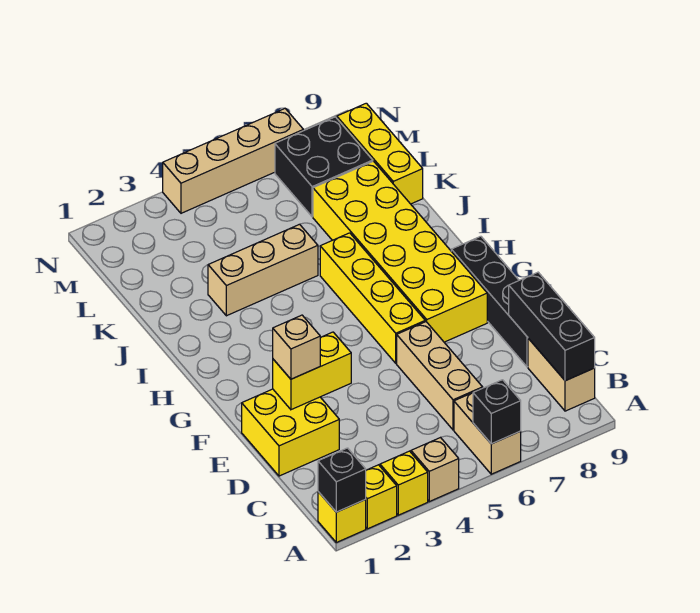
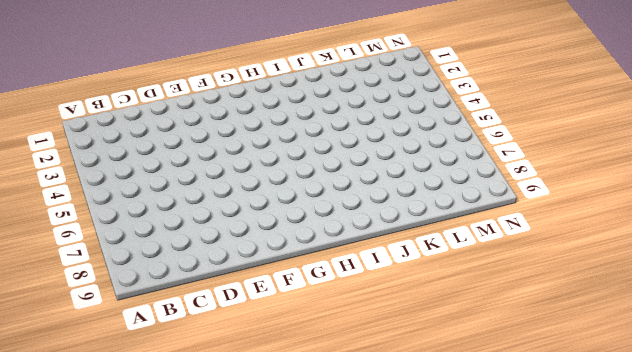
none -> yellow 1x1 brick [318,492,366,542]
none -> yellow 1x1 brick [365,465,397,529]
none -> yellow 1x1 brick [380,451,428,515]

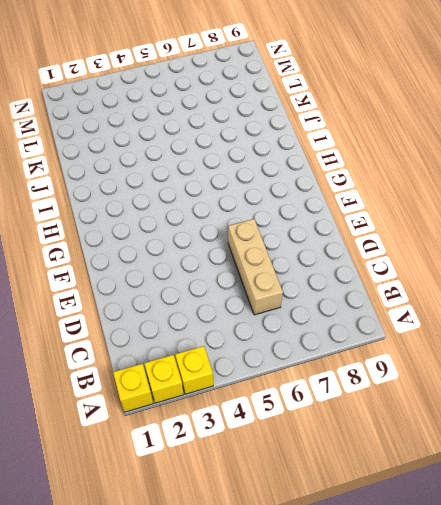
none -> tan 1x1 brick [411,437,459,502]
none -> tan 1x2 brick [454,393,521,474]
none -> tan 1x2 brick [528,338,595,411]

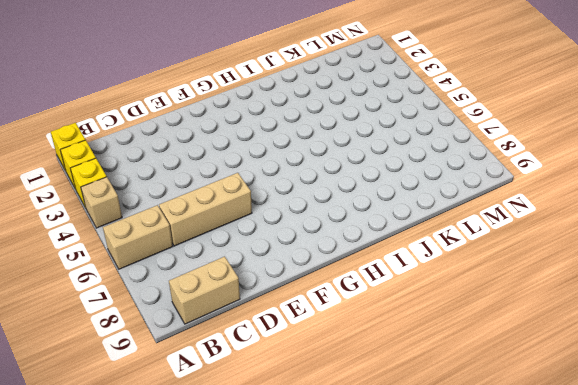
none -> yellow 2x2 brick [242,389,339,476]
none -> black 1x4 brick [451,236,528,367]
none -> yellow 1x4 brick [320,233,425,363]

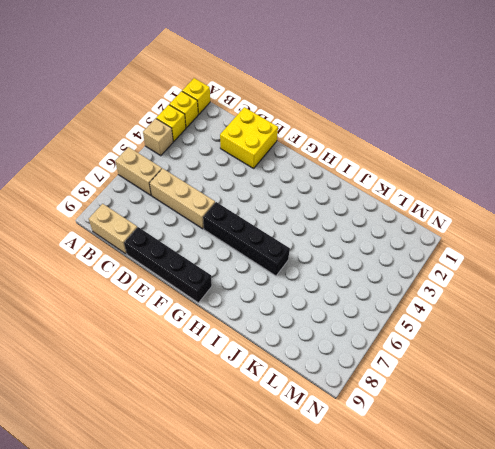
black 1x4 brick [203,202,290,276] -> yellow 1x4 brick [320,233,425,363]
none -> yellow 2x6 brick [313,161,487,342]
none -> tan 1x3 brick [208,224,318,316]
none -> yellow 1x3 brick [337,103,423,204]

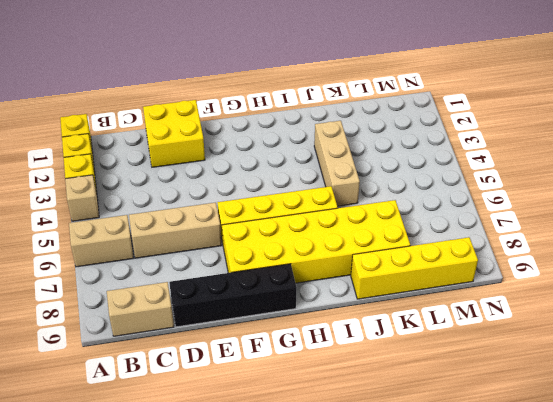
yellow 1x4 brick [351,237,478,299] -> yellow 1x3 brick [337,103,423,204]
none -> black 2x2 brick [275,117,373,217]
none -> tan 1x4 brick [163,109,303,213]
none -> black 1x1 brick [318,448,366,512]

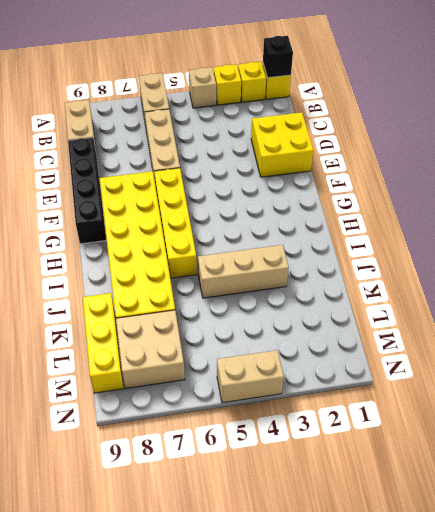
tan 2x2 brick [116,310,185,389] -> black 2x2 brick [275,117,373,217]
tan 1x2 brick [217,350,284,403] -> tan 1x4 brick [163,109,303,213]
none -> black 1x1 brick [473,380,521,444]
none -> black 1x3 brick [509,272,595,381]
none -> yellow 1x2 brick [273,332,351,410]

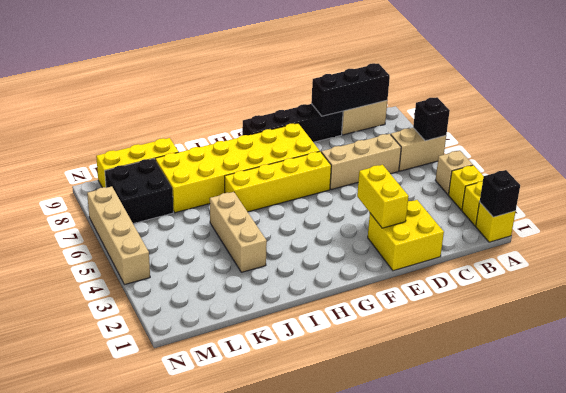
none -> tan 1x1 brick [273,315,320,379]

